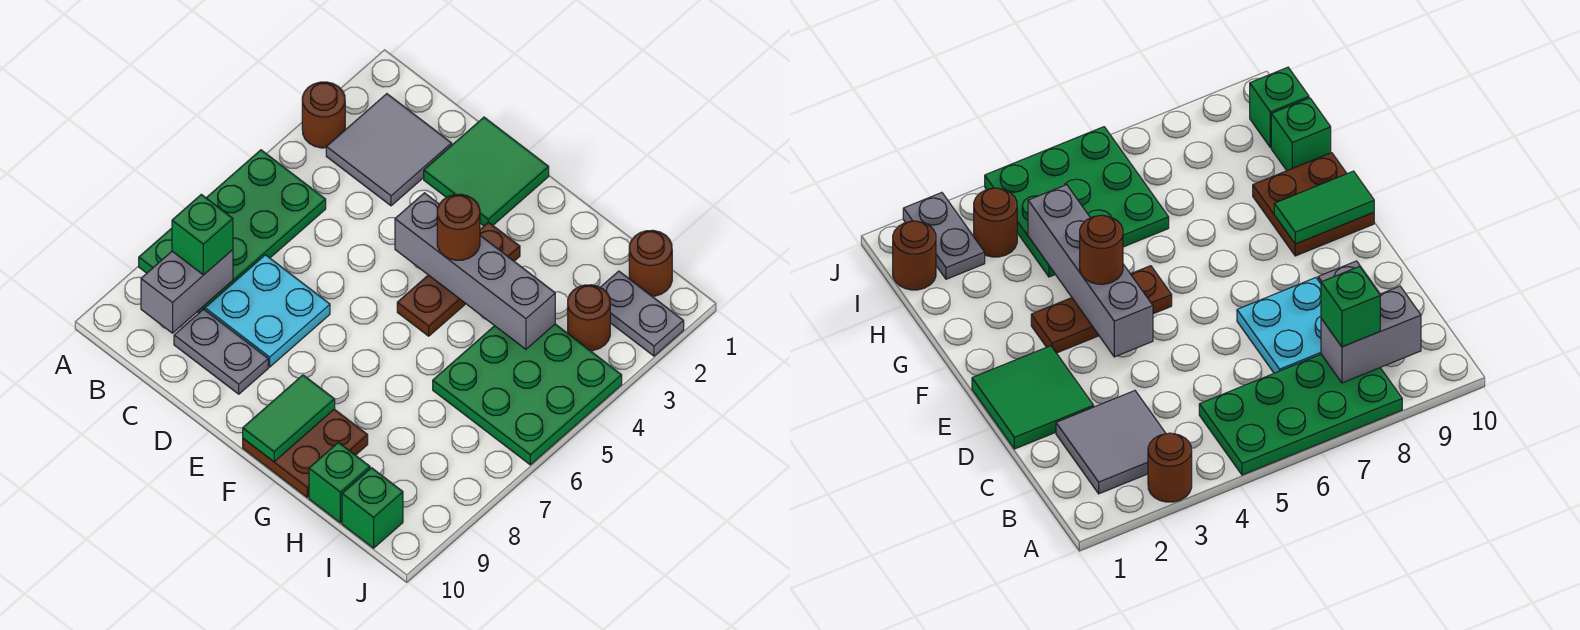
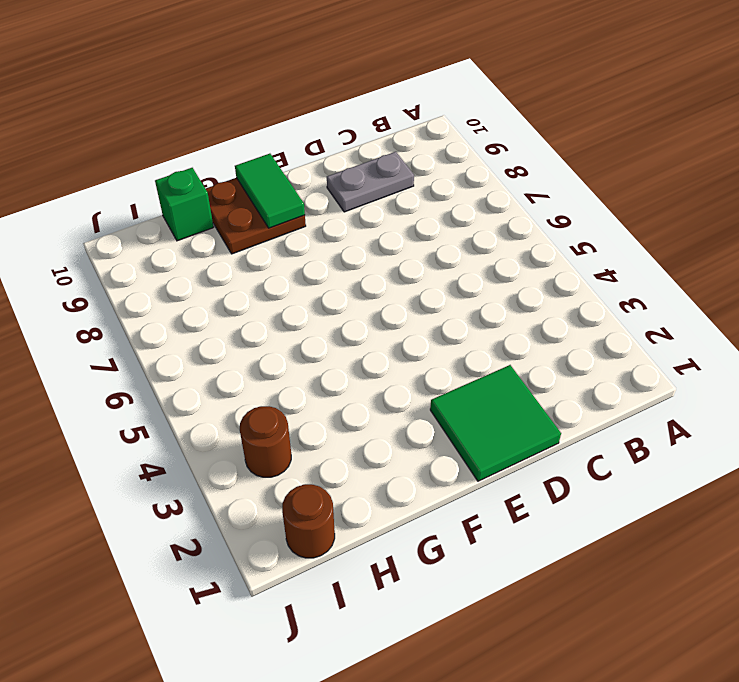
none -> brown 1x1 round brick [302,82,345,148]
none -> green 2x4 plate [139,150,326,313]
none -> grey 2x2 tile [326,94,452,206]

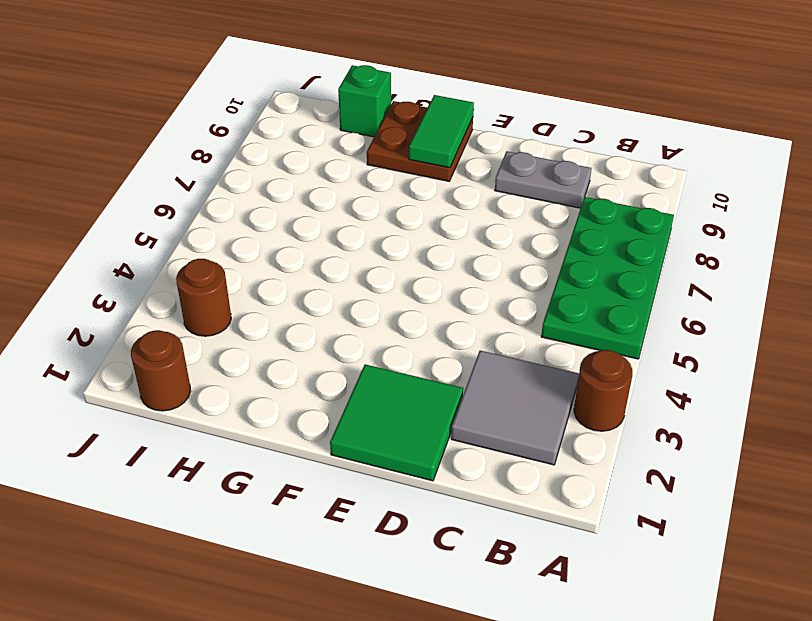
none -> cyan 2x2 plate [205,255,330,367]
none -> brown 1x3 plate [397,222,520,336]
none -> green 3x3 plate [433,324,622,465]

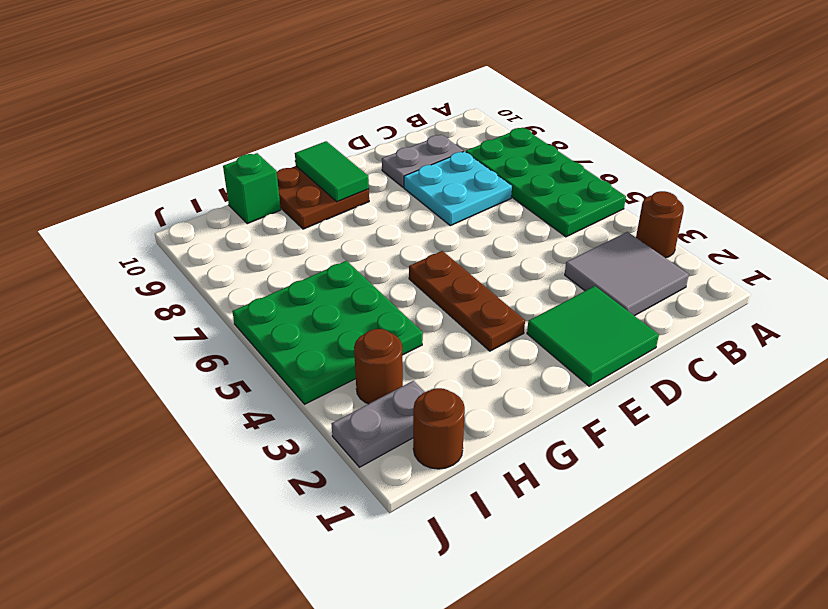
none -> green 1x1 brick [342,468,403,548]
none -> grey 1x2 brick [141,250,233,333]
none -> grey 1x4 brick [395,193,555,349]

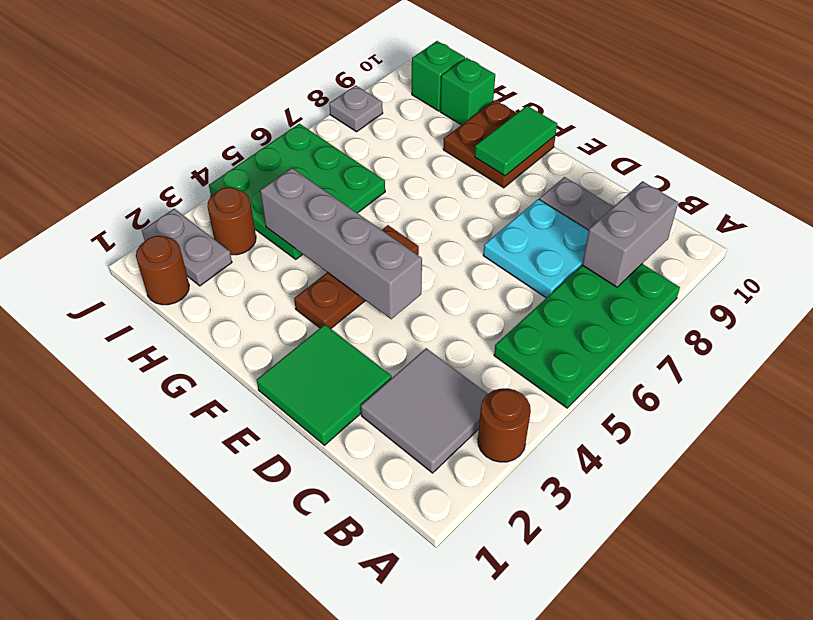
grey 1x1 plate [329,85,383,132] -> none
none -> green 1x1 brick [172,194,233,275]
none -> brown 1x1 round brick [437,194,480,260]

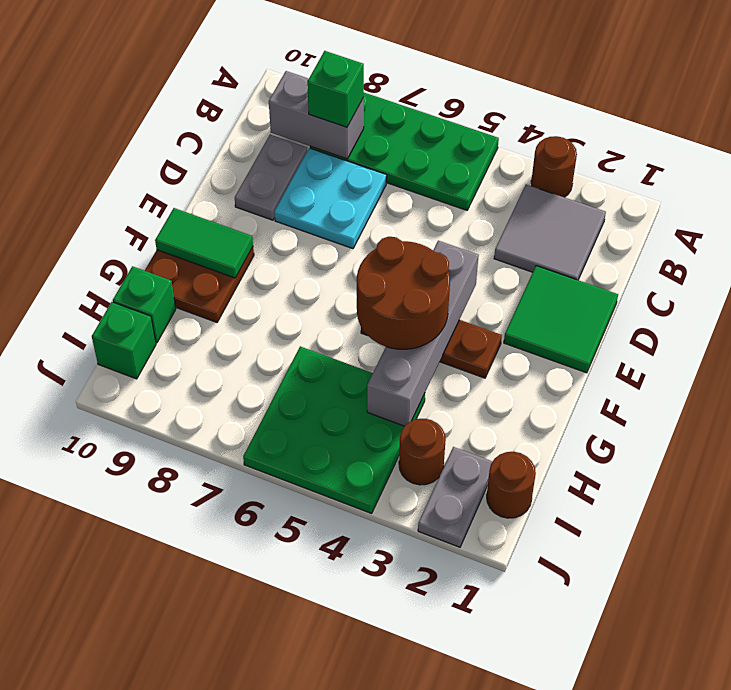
brown 2x2 round brick [357,237,450,349] -> brown 1x1 round brick [437,194,480,260]

